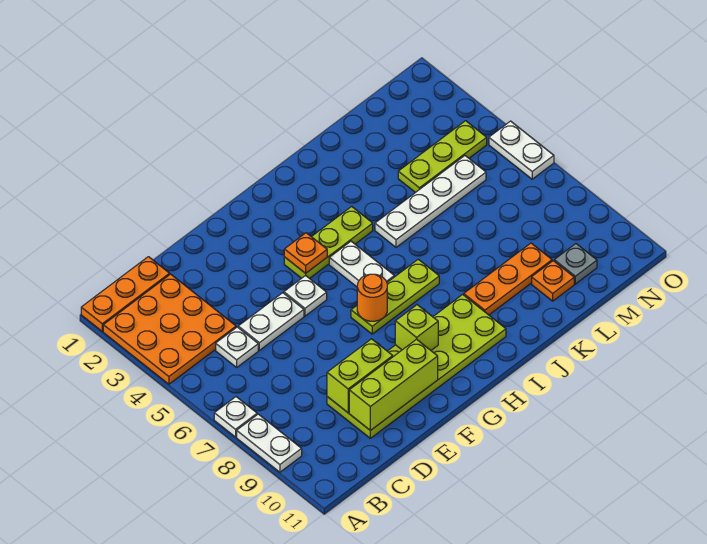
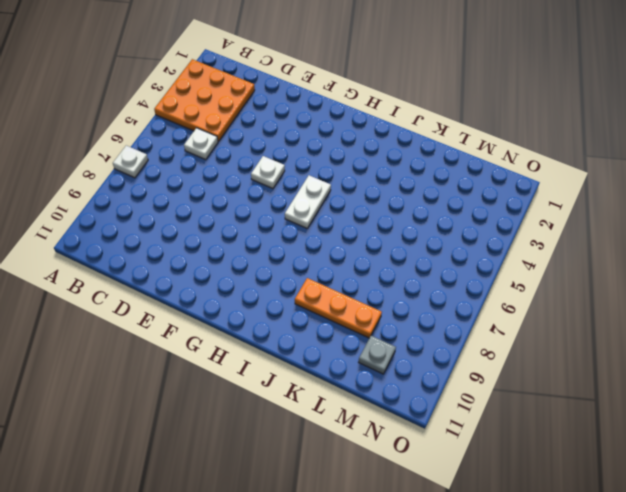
none -> orange 1x3 plate [81,257,170,331]
none -> white 1x2 plate [237,414,302,472]
none -> white 1x2 plate [238,293,304,350]

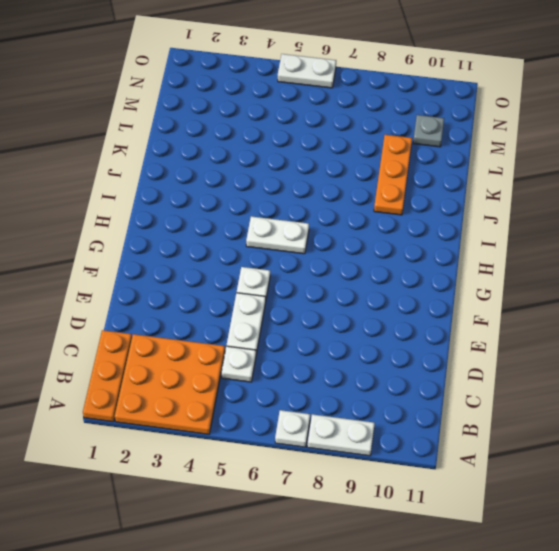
none -> lime 2x6 plate [327,294,506,438]
none -> lime 1x3 plate [284,206,373,279]
none -> lime 1x3 plate [351,259,439,334]

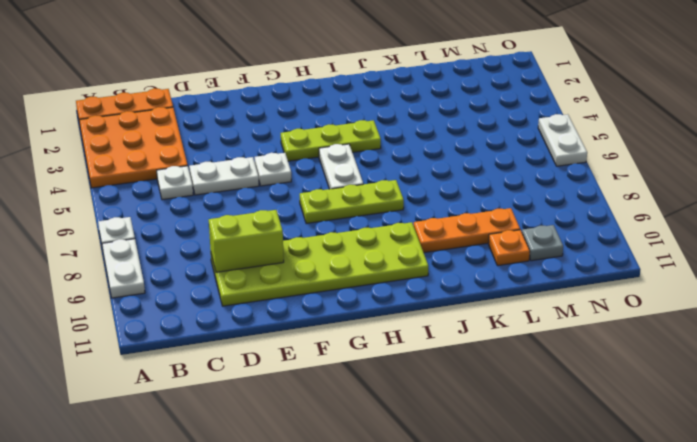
none -> white 1x4 plate [375,156,486,247]
none -> lime 1x3 plate [398,121,487,193]
none -> lime 1x3 brick [349,339,438,431]

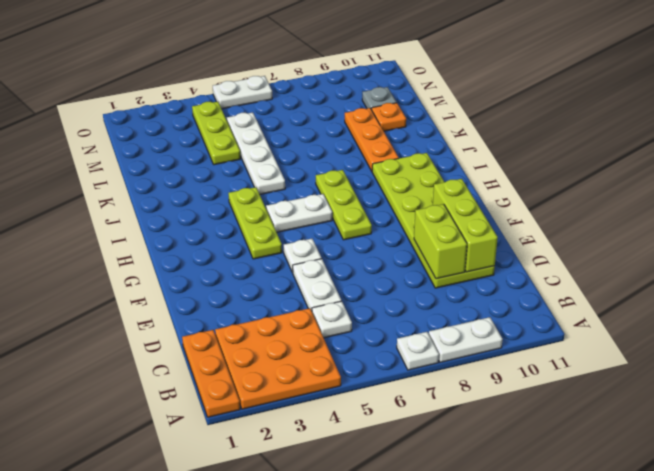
none -> orange 1x1 plate [284,233,327,273]
none -> orange 1x1 round brick [357,274,387,321]
none -> lime 1x1 brick [395,305,438,350]

